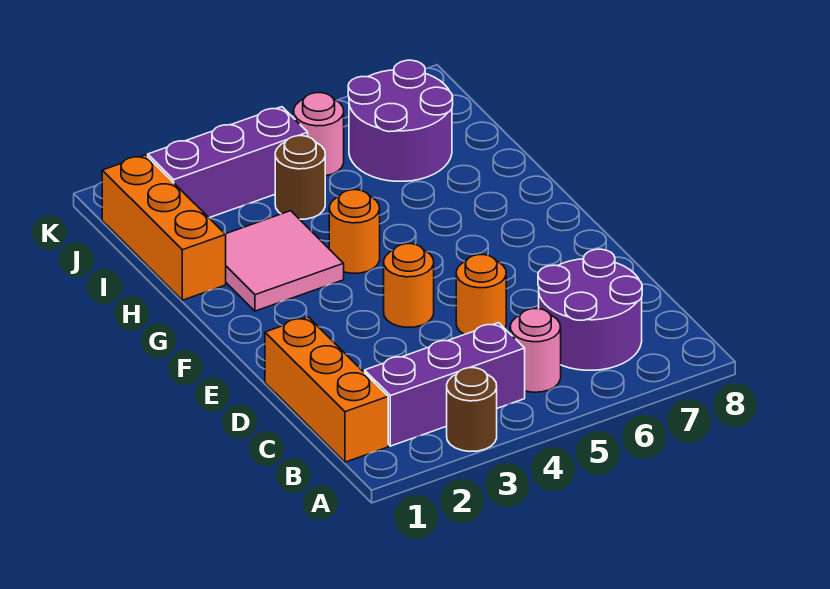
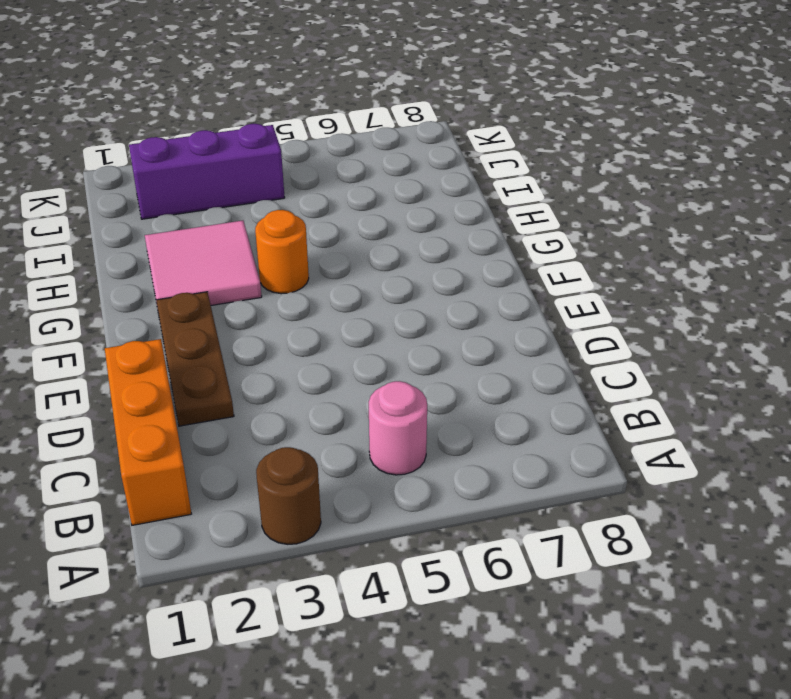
brown 1x3 plate [156,292,234,426] -> none
none -> purple 1x3 brick [365,323,525,446]
none -> purple 2x2 round brick [538,249,642,370]
none -> orange 1x1 round brick [456,255,506,335]

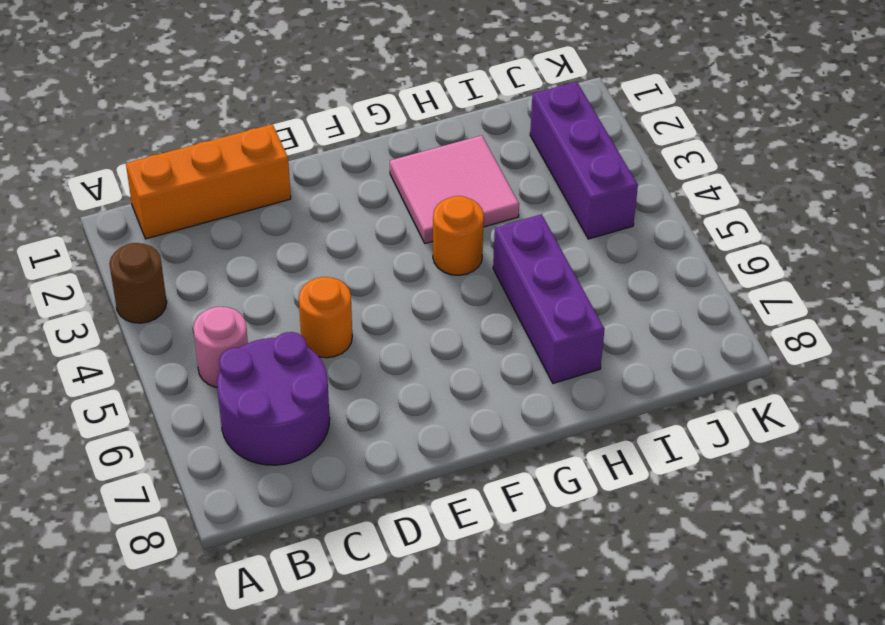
purple 1x3 brick [493,214,605,383] -> purple 1x3 brick moved to [365,323,525,446]
none -> orange 1x1 round brick [384,244,434,327]
none -> orange 1x3 brick [102,155,226,300]
none -> brown 1x1 round brick [275,136,325,219]

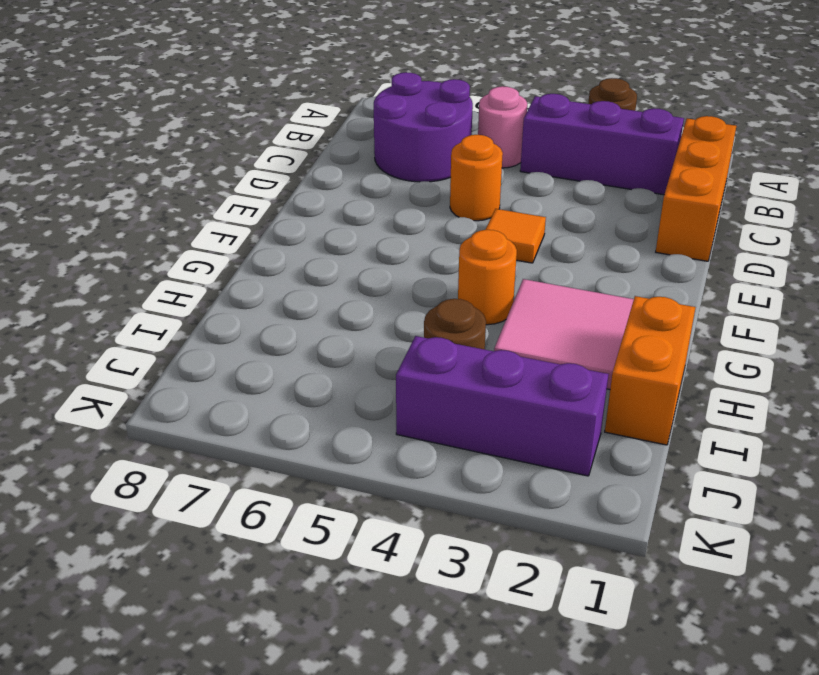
orange 1x1 tile [486,209,546,263] -> orange 1x1 round brick [384,244,434,327]
orange 1x2 brick [605,296,696,445] -> orange 1x3 brick [102,155,226,300]
none -> purple 2x2 round brick [348,60,453,181]
none -> pink 1x1 round brick [294,93,344,176]

